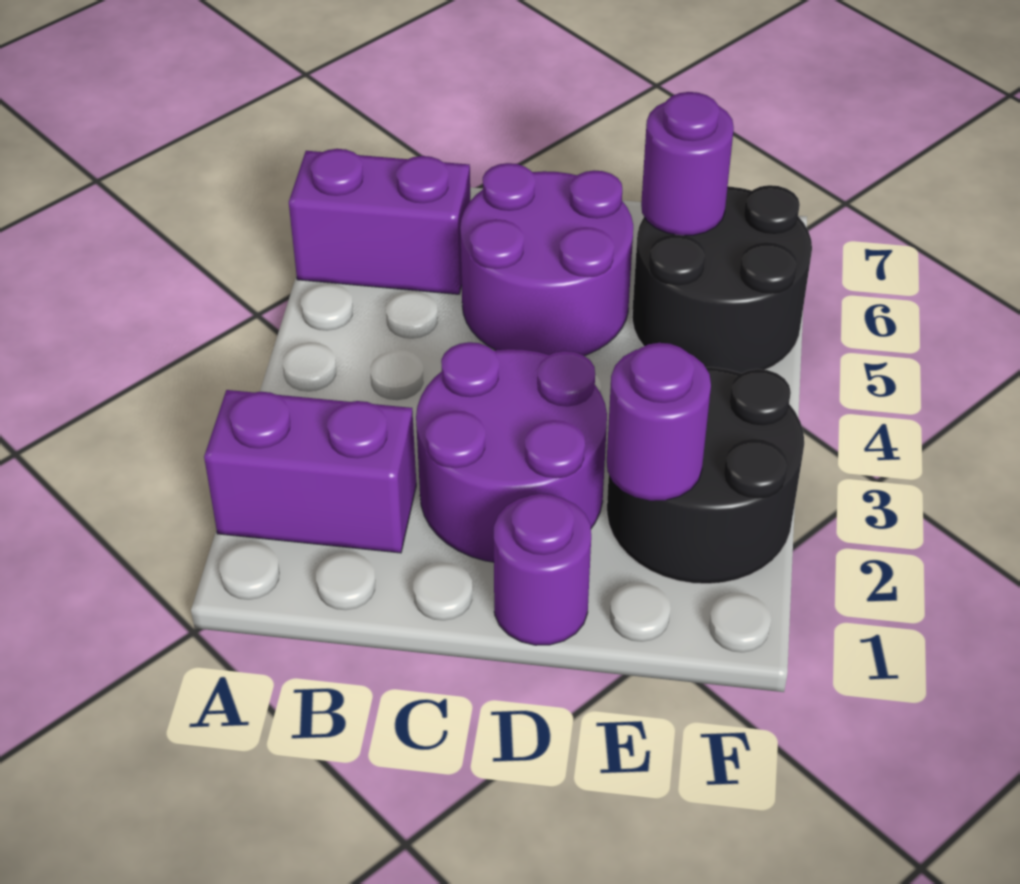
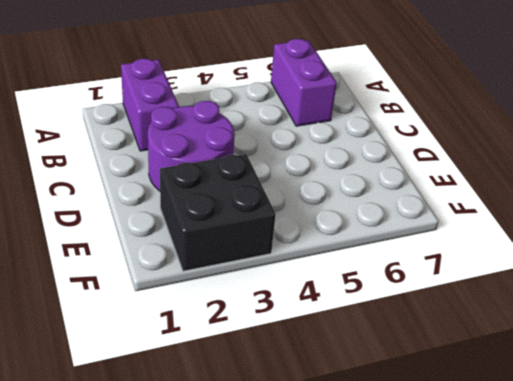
black 2x2 brick [160,154,276,271] -> black 2x2 round brick [607,367,804,584]
none -> purple 2x2 round brick [460,163,633,356]
none -> purple 1x1 round brick [494,494,591,645]

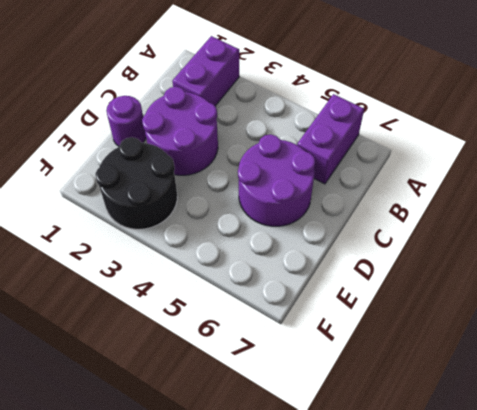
none -> black 2x2 round brick [632,185,812,373]
none -> purple 1x1 round brick [607,343,711,501]

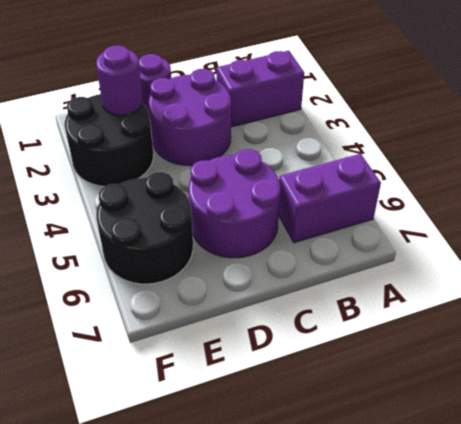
none -> purple 1x1 round brick [641,92,734,235]

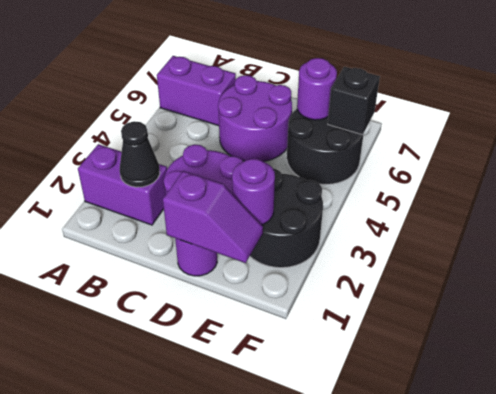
black 1x1 cone [120,121,160,187] -> none
purple 1x2 slope [163,171,263,263] -> none
black 1x1 brick [328,67,380,135] -> none

